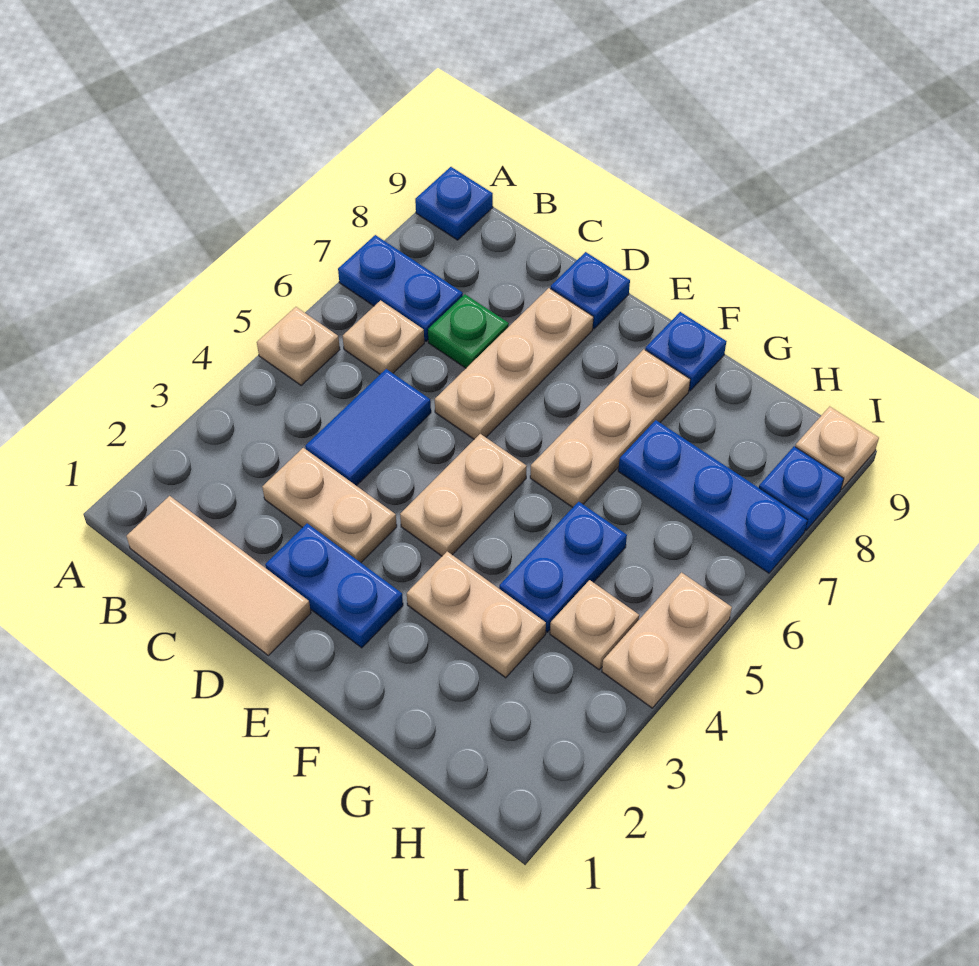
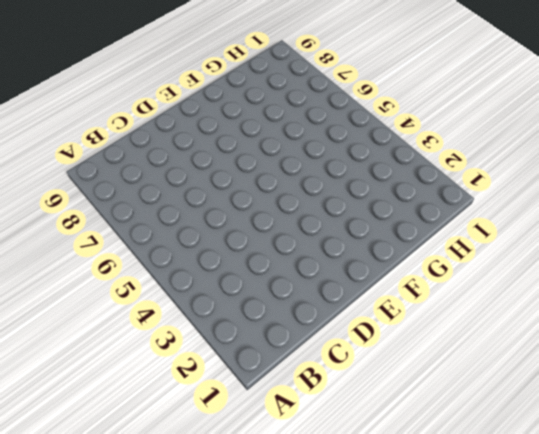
none -> tan 1x1 plate [257,307,340,385]
none -> blue 1x2 plate [338,235,463,341]
none -> blue 1x1 plate [415,167,493,240]

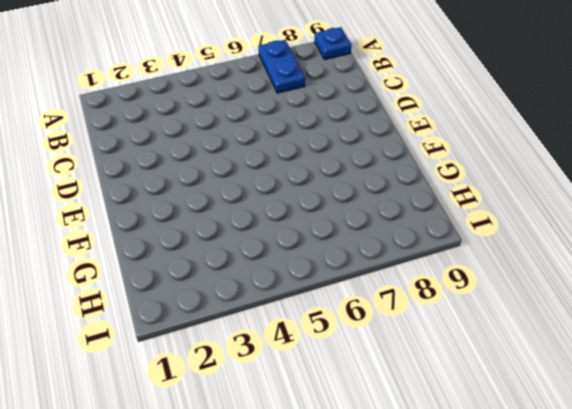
none -> tan 1x1 plate [257,307,340,385]
none -> tan 1x3 tile [126,496,311,655]
none -> tan 1x1 plate [343,300,424,374]

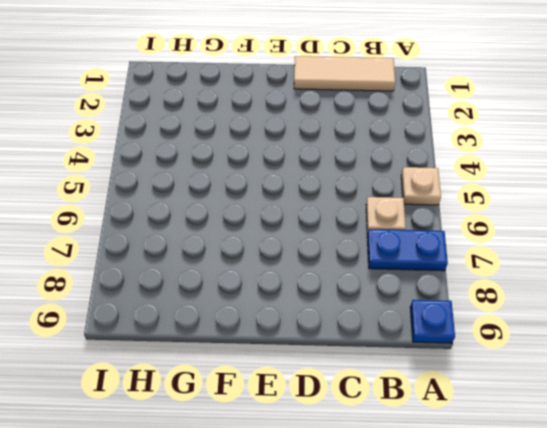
none -> tan 1x2 plate [262,448,397,563]
none -> blue 1x2 tile [305,369,431,486]
none -> green 1x1 plate [428,294,509,368]

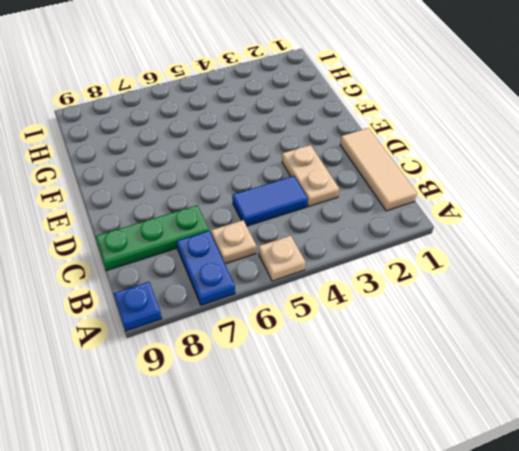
green 1x3 plate [95,205,209,271] -> green 1x1 plate [428,294,509,368]
none -> blue 1x2 plate [265,523,403,648]
none -> tan 1x3 plate [435,288,593,439]
none -> blue 1x1 plate [550,252,630,329]

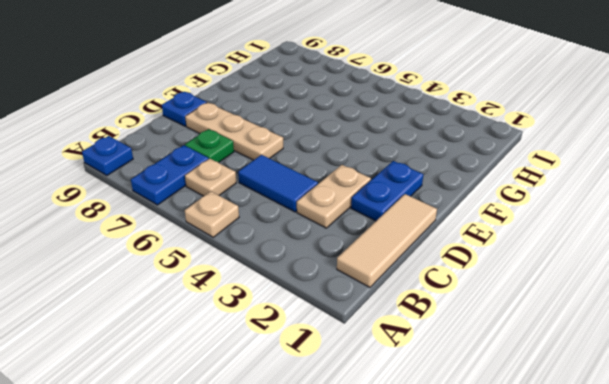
none -> tan 1x2 plate [400,434,527,556]
none -> tan 1x2 plate [407,552,546,678]
none -> tan 1x3 plate [530,349,690,507]

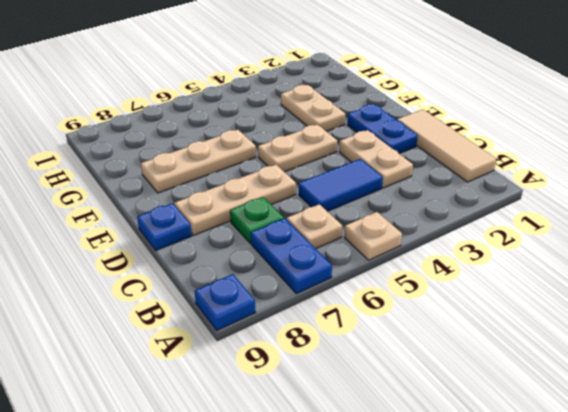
none -> blue 1x1 plate [645,312,726,391]
none -> blue 1x2 plate [499,502,627,632]
none -> blue 1x3 plate [618,420,807,573]

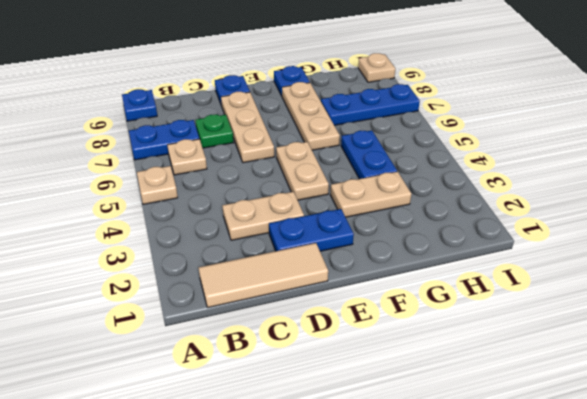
none -> blue 1x2 tile [305,369,431,486]
none -> tan 1x1 plate [550,580,639,670]
none -> tan 1x2 plate [602,572,732,708]

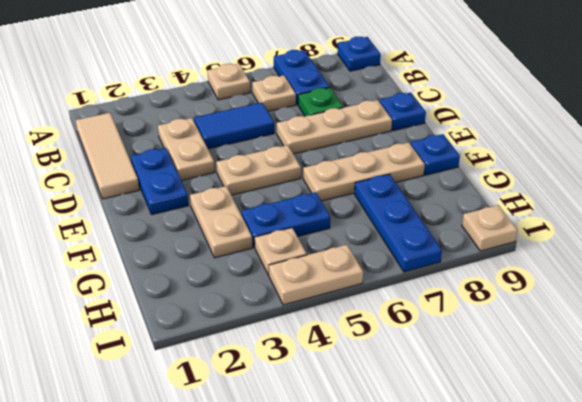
none -> blue 1x1 plate [759,446,844,531]

